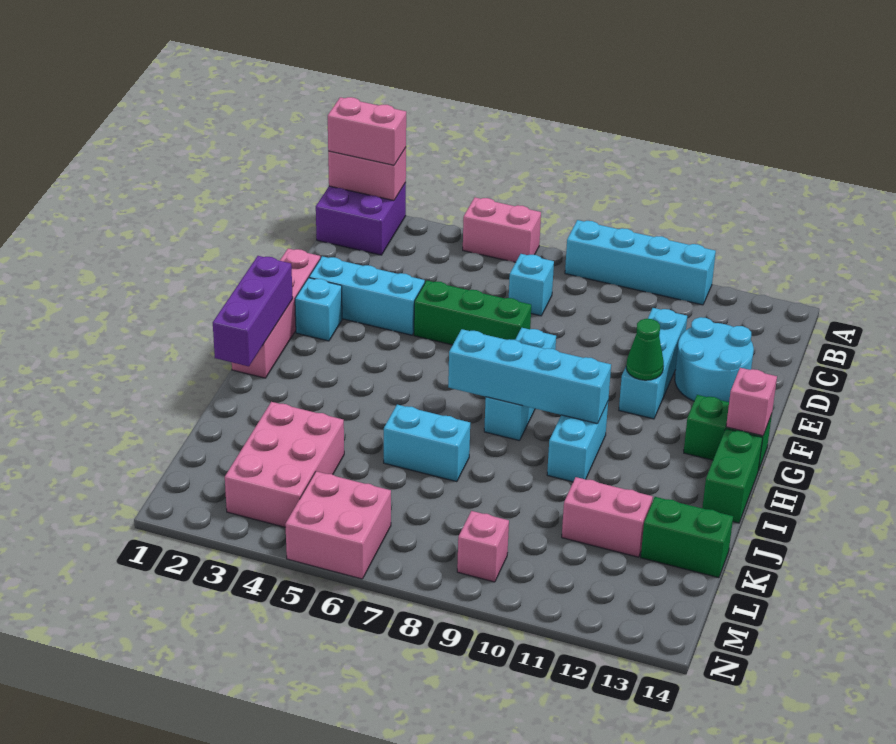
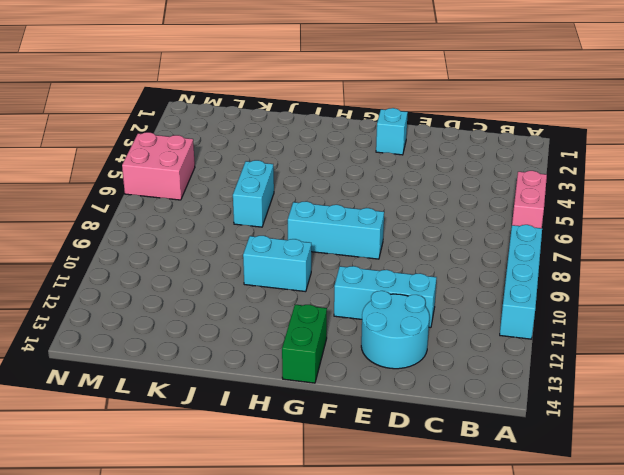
none -> purple 2x2 brick [316,183,406,255]
none -> cyan 1x1 brick [509,254,554,316]
none -> pink 1x4 brick [232,249,320,378]

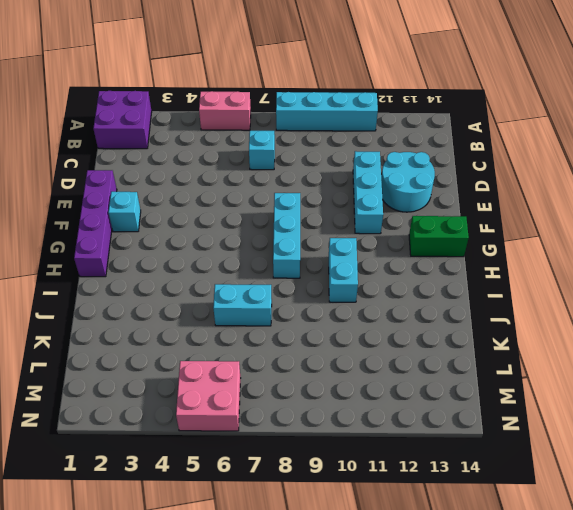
purple 1x4 brick [74,170,117,277] -> pink 1x4 brick [232,249,320,378]
none -> cyan 1x3 brick [309,256,425,335]
none -> green 1x3 brick [414,281,531,345]
none -> green 1x2 brick [702,429,763,523]

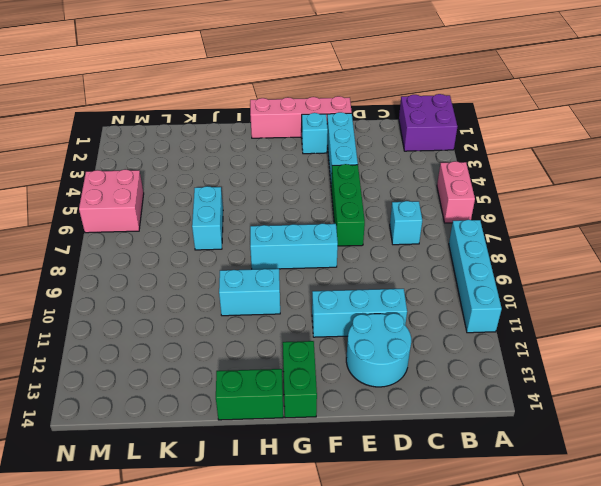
none -> pink 2x3 brick [225,402,344,527]
none -> pink 1x2 brick [562,477,653,557]
none -> green 1x2 brick [641,497,733,578]

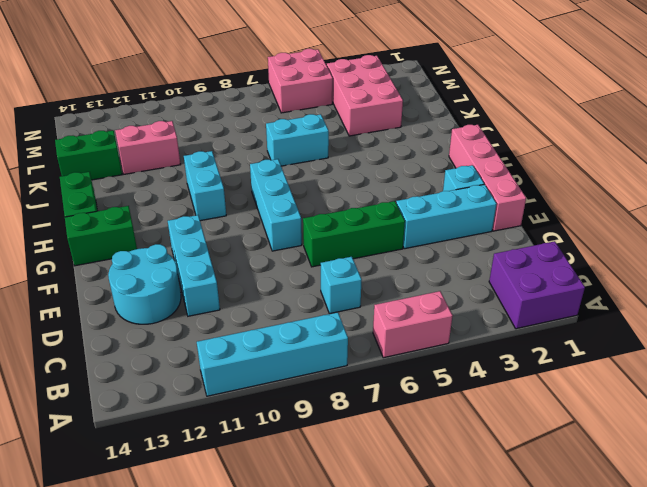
none -> pink 1x1 brick [457,511,509,582]
none -> pink 1x2 brick [328,148,406,200]
none -> green 1x1 cone [626,319,664,380]

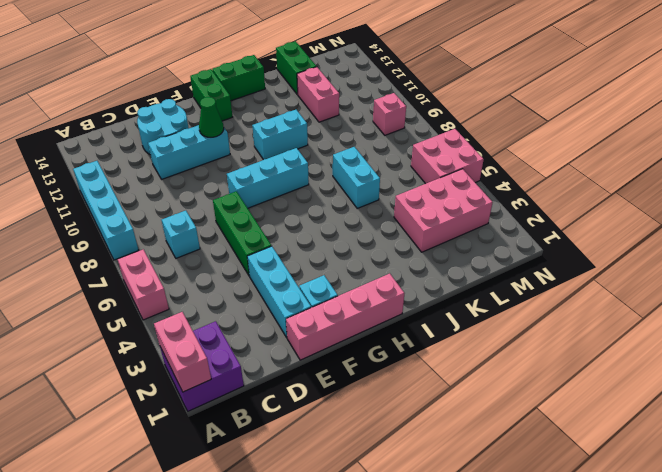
none -> purple 1x3 brick [213,256,293,366]
none -> pink 1x1 brick [726,368,777,436]
none -> cyan 1x4 brick [448,329,611,424]

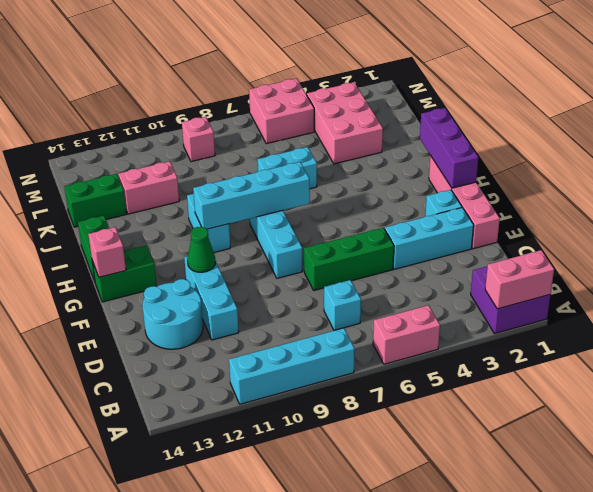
none -> pink 1x2 brick [328,97,406,165]

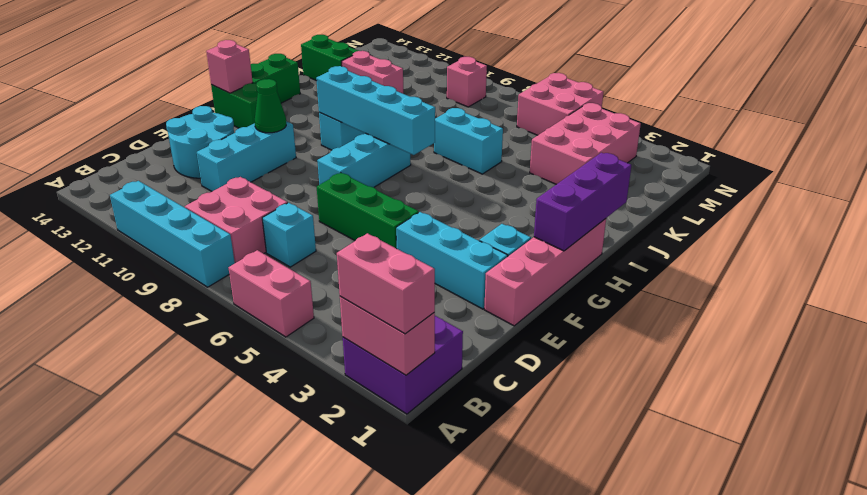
pink 2x2 brick [185,177,287,263] -> none

